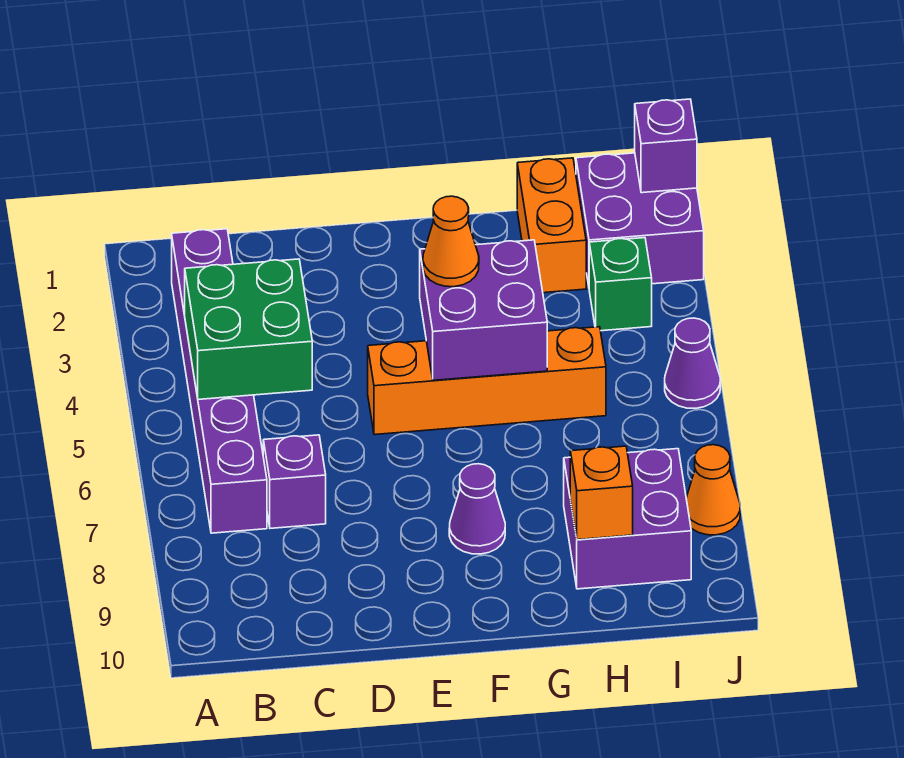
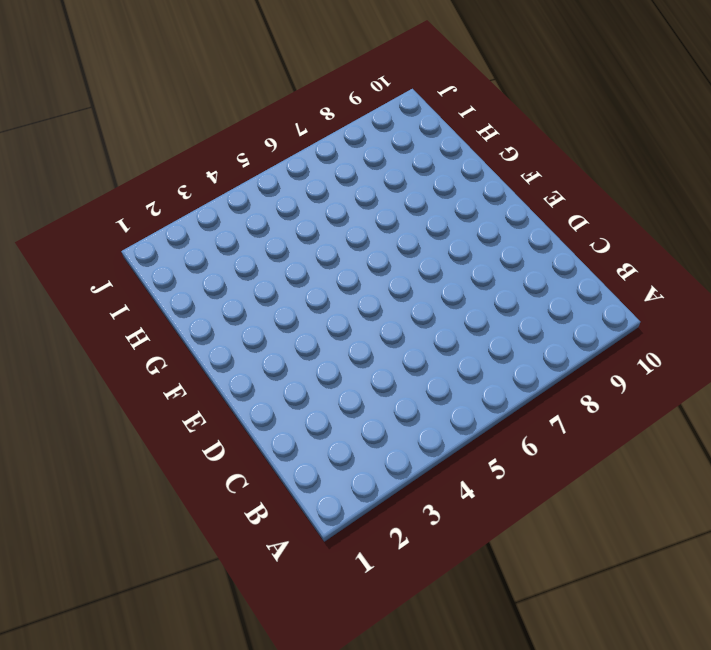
none -> purple 1x6 brick [172,229,267,533]
none -> purple 1x1 brick [263,435,326,528]
none -> orange 1x4 brick [368,327,606,435]

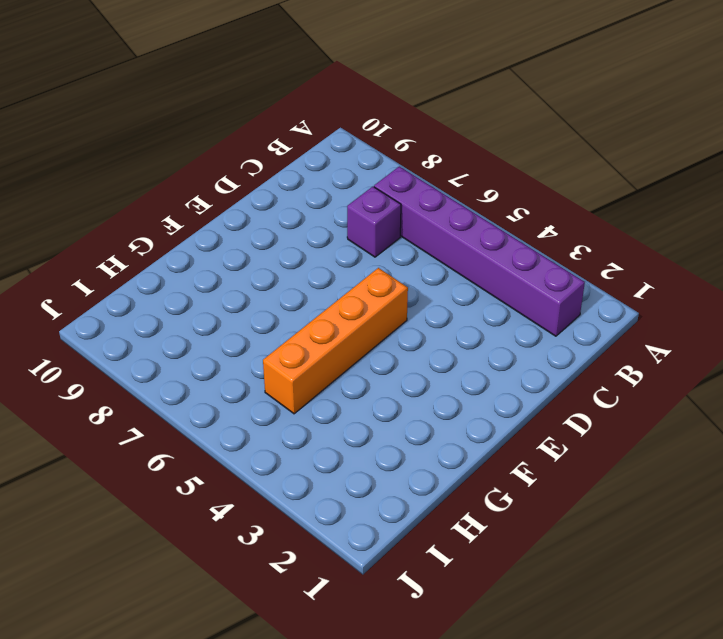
none -> purple 1x1 cone [449,464,505,554]
none -> orange 1x2 brick [517,158,586,293]
none -> purple 2x2 brick [564,449,691,589]

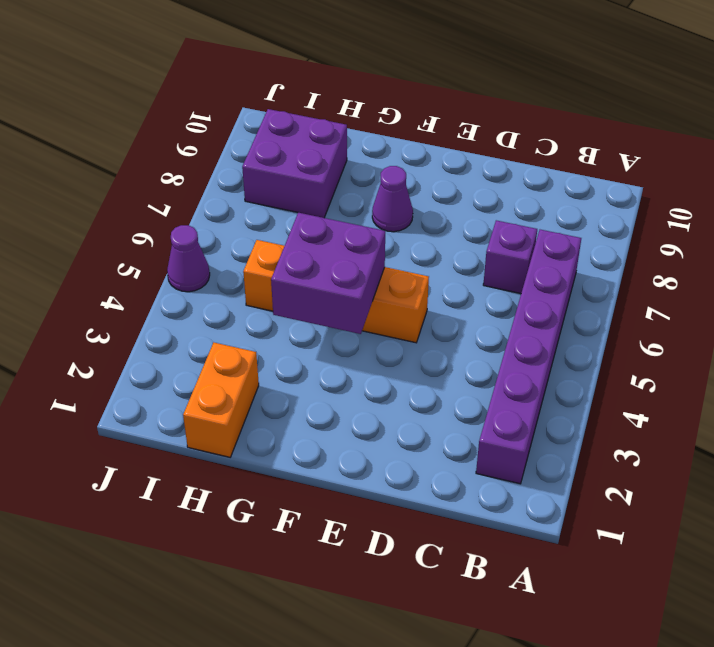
none -> purple 2x2 brick [576,153,704,286]
none -> green 1x1 brick [589,238,652,331]
none -> orange 1x1 cone [686,445,740,535]

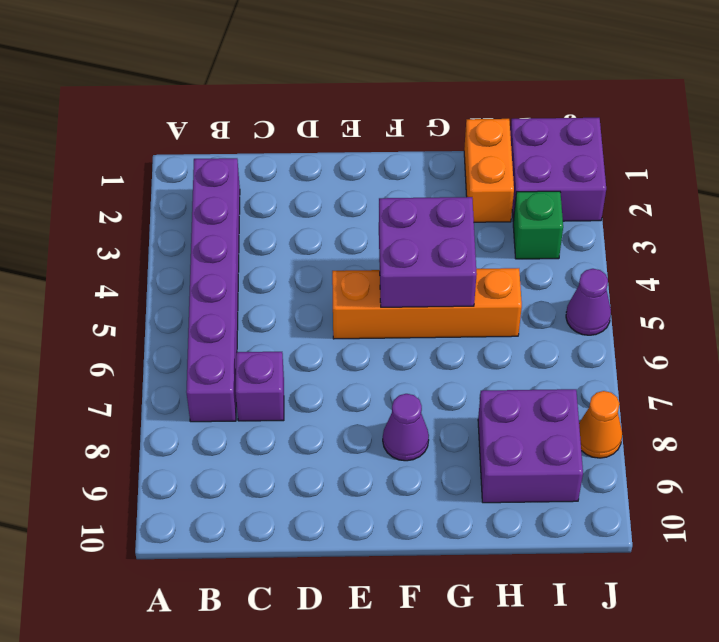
none -> green 2x2 brick [185,259,312,400]
none -> orange 1x1 brick [570,446,633,540]
none -> purple 1x1 brick [635,99,697,193]

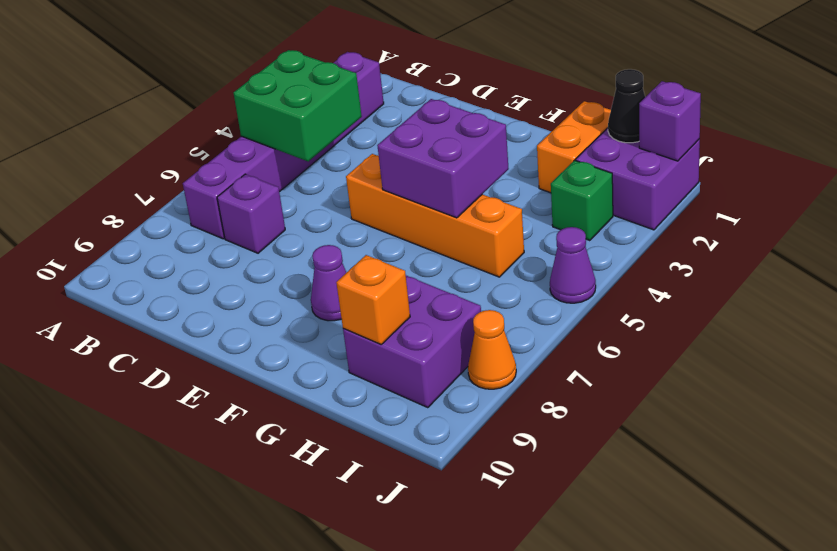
black 1x1 cone [608,69,645,143] -> none
none -> orange 1x1 cone [423,196,479,287]

